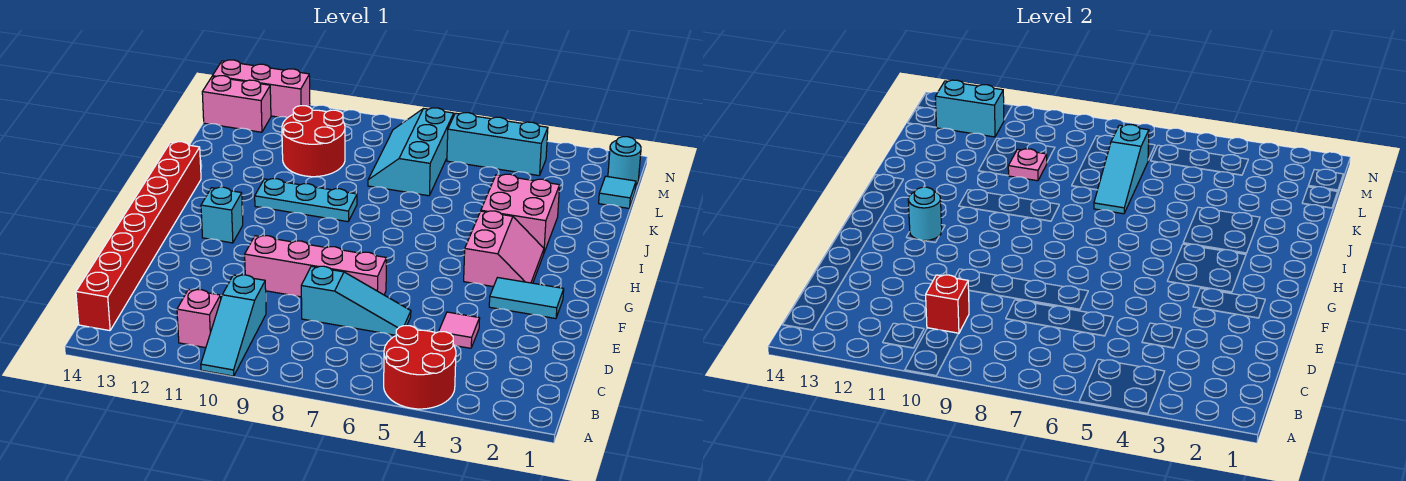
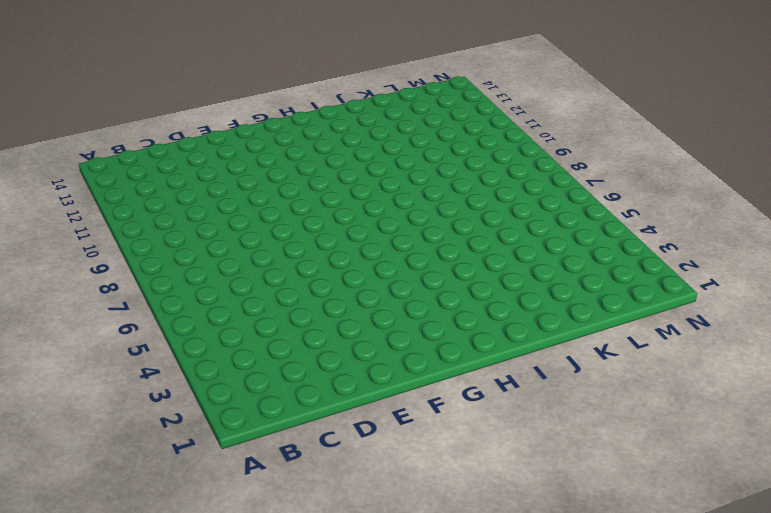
none -> red 2x2 round brick [384,326,456,409]
none -> cyan 1x3 slope [201,275,266,376]
none -> pink 1x1 brick [177,290,221,348]

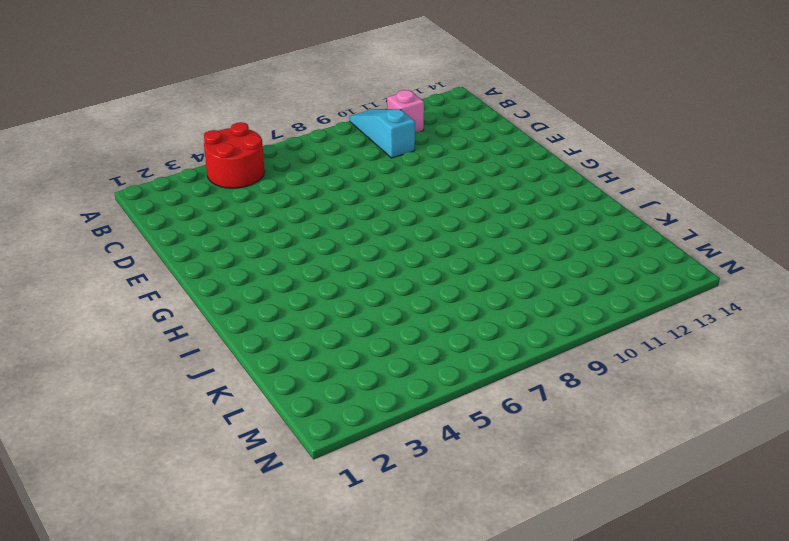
none -> red 1x8 brick [76,142,201,331]
none -> pink 1x1 tile [439,312,480,348]
none -> cyan 1x3 slope [301,266,411,335]

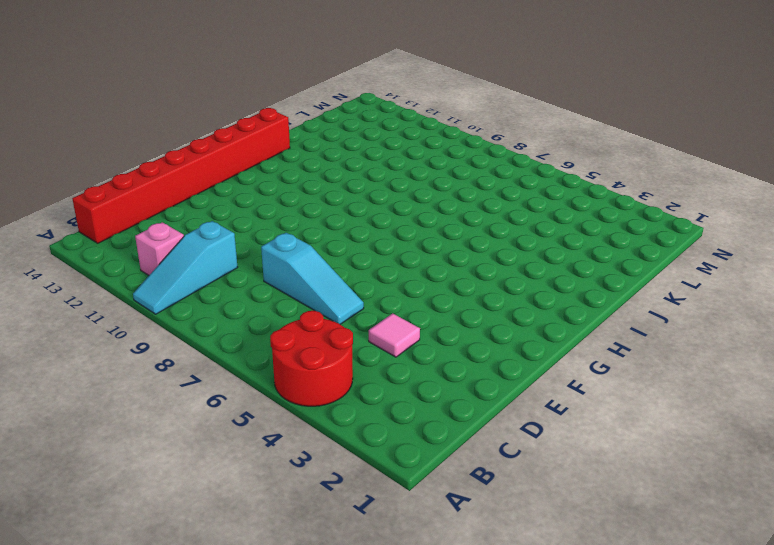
none -> pink 1x4 brick [245,236,386,297]
none -> cyan 1x2 tile [489,278,564,319]
none -> pink 2x2 slope [464,211,544,287]

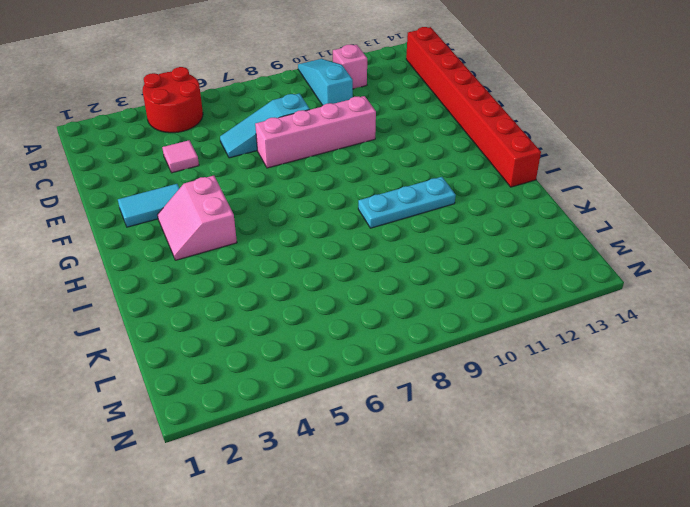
none -> cyan 1x1 brick [201,187,243,243]
none -> pink 2x2 brick [481,174,560,252]
none -> cyan 2x3 slope [368,108,454,196]

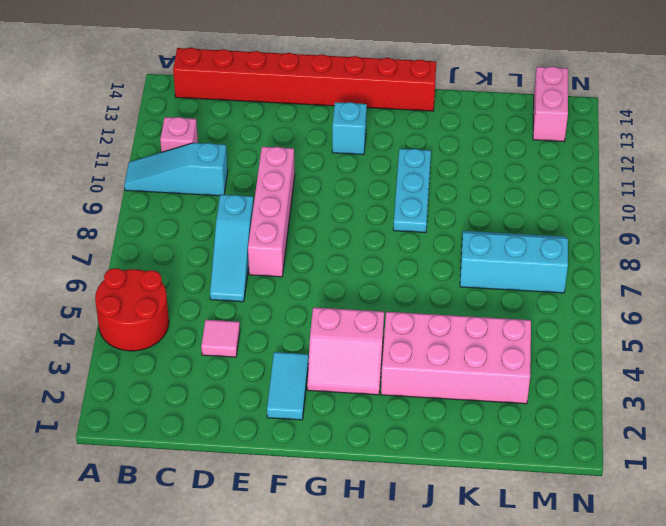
pink 2x4 brick [381,312,531,404] -> pink 2x2 brick [481,174,560,252]
none -> red 2x2 round brick [282,106,345,177]
none -> cyan 1x1 tile [599,176,636,208]
none -> cyan 1x1 round brick [608,137,641,185]

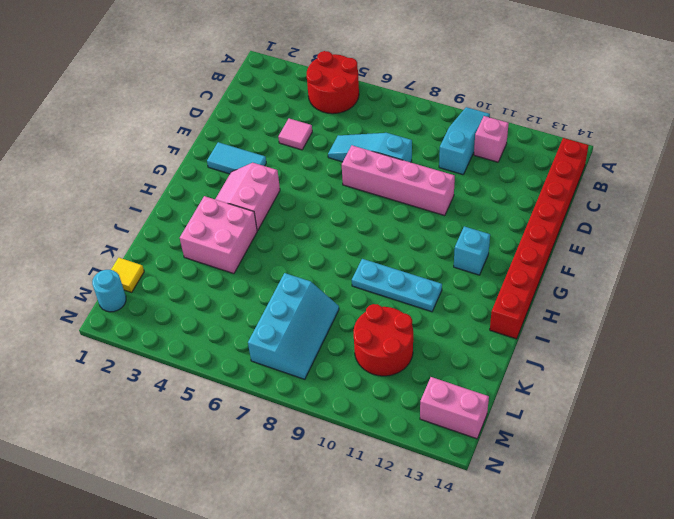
yellow 1x1 tile [111,258,144,292] -> cyan 1x1 tile [599,176,636,208]
none -> cyan 1x3 brick [447,113,548,176]
none -> pink 1x3 brick [212,60,310,118]
none -> red 1x1 brick [926,275,969,333]

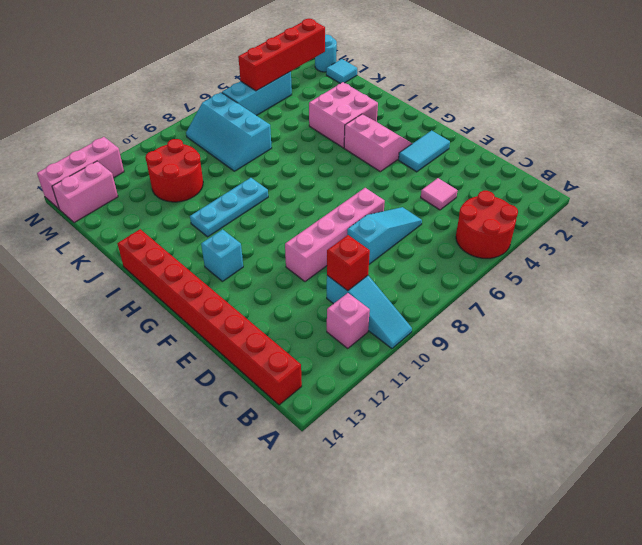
red 1x4 brick [238,19,325,91] -> none
none -> cyan 1x1 round brick [908,187,942,241]
none -> cyan 1x3 slope [1094,125,1149,214]
none -> pink 1x1 plate [1008,149,1047,181]

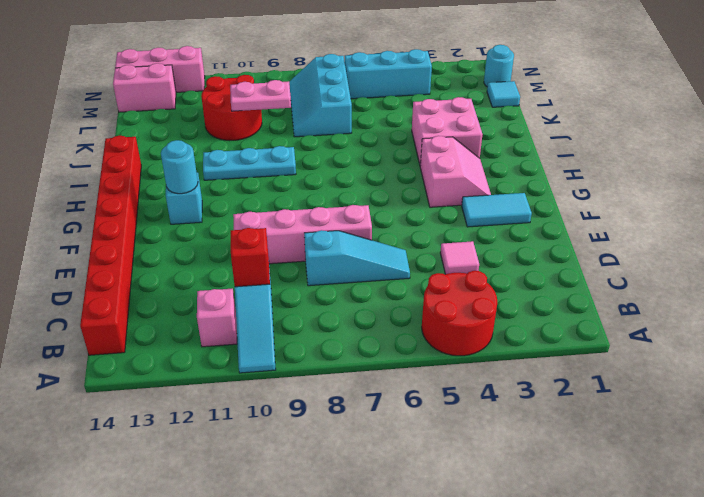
pink 1x2 plate [230,80,291,111] -> pink 1x1 plate [1008,149,1047,181]
none -> cyan 1x3 slope [1094,125,1149,214]
none -> cyan 1x2 brick [935,80,1004,137]

